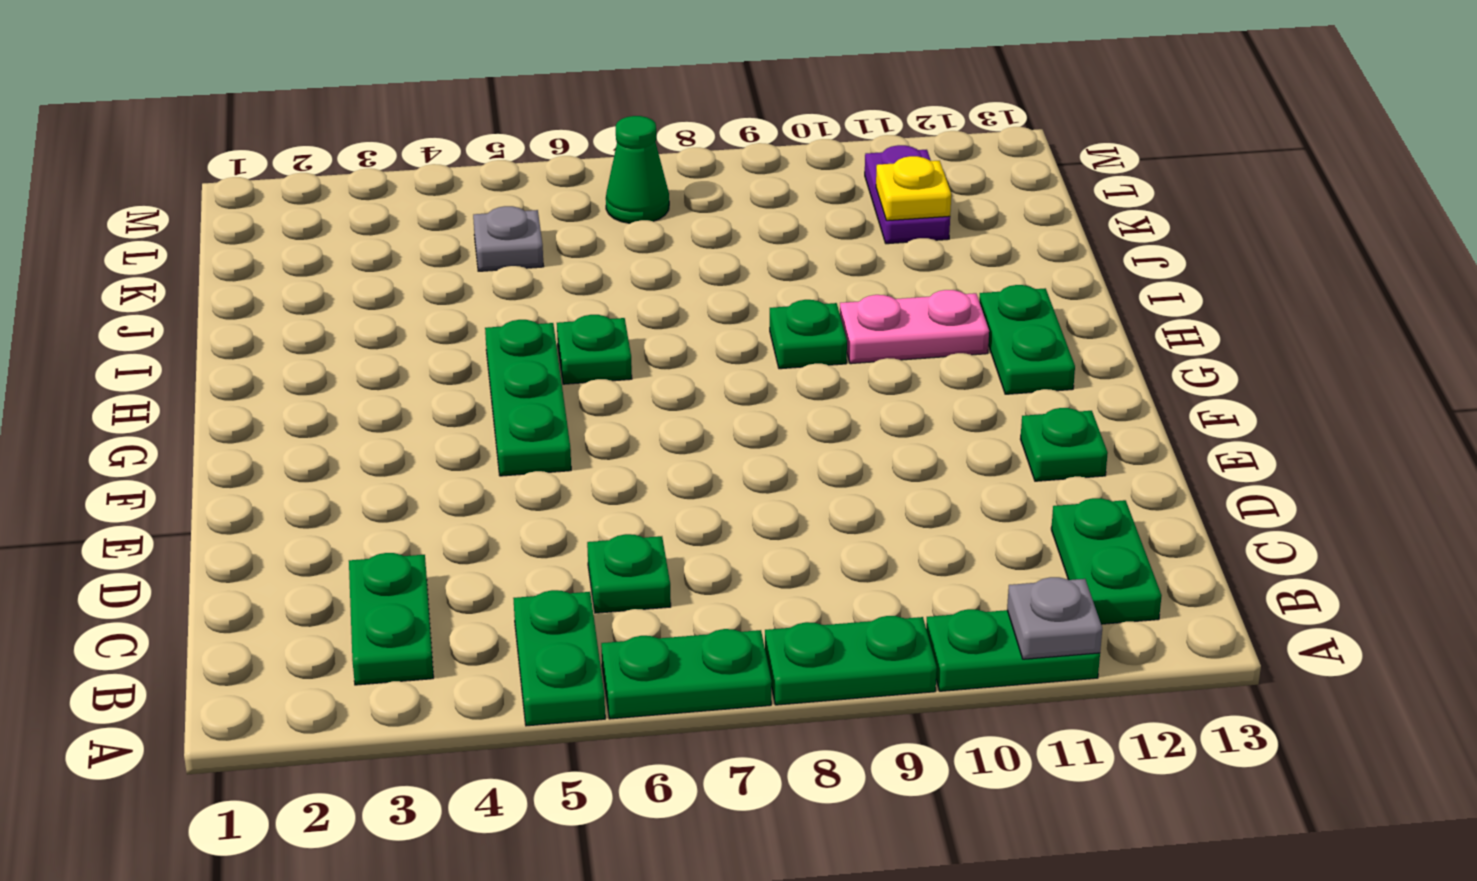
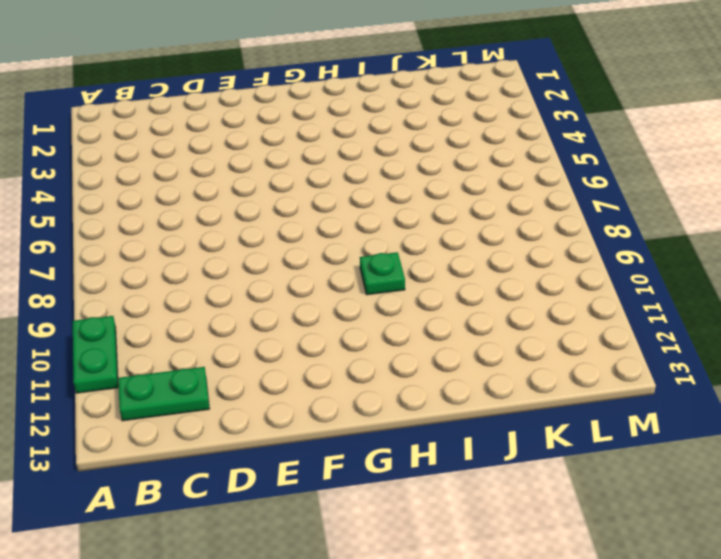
none -> green 1x2 plate [513,590,605,726]
none -> green 1x2 plate [601,629,772,719]
none -> green 1x2 plate [765,616,937,705]

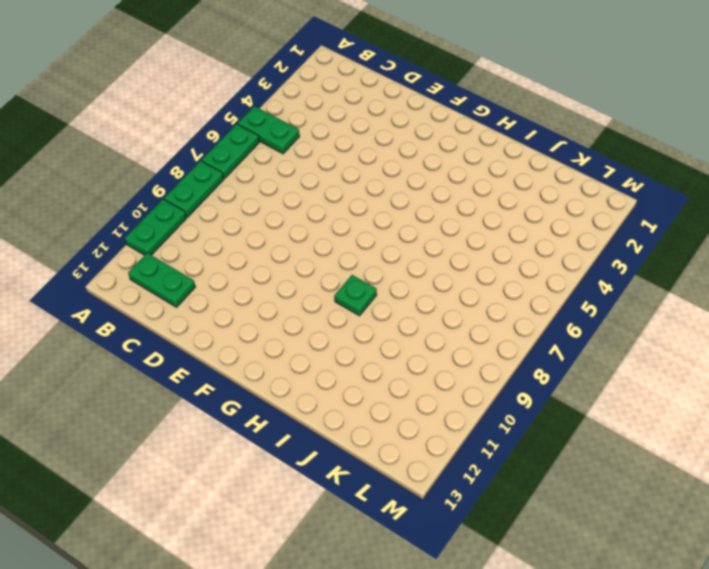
none -> green 1x2 plate [349,553,434,685]
none -> green 1x1 plate [587,534,671,613]
none -> green 1x1 plate [1021,408,1108,481]

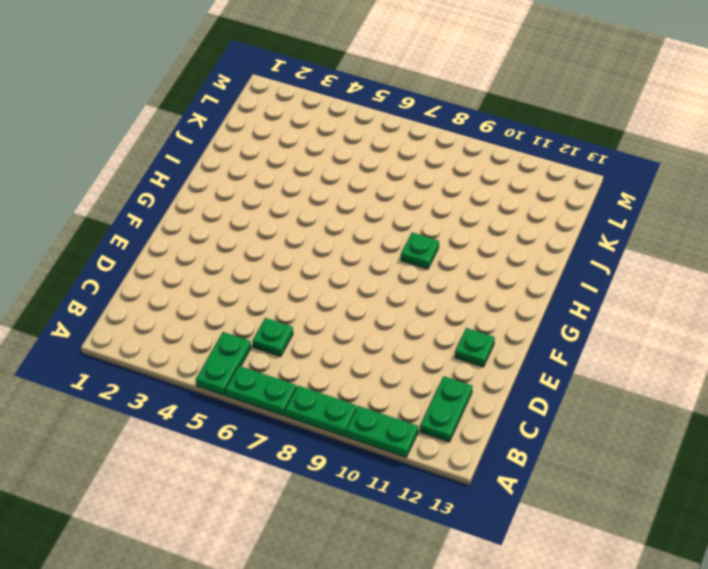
none -> green 1x2 plate [349,553,434,685]
none -> green 1x3 plate [485,320,571,476]
none -> green 1x2 plate [979,285,1075,394]

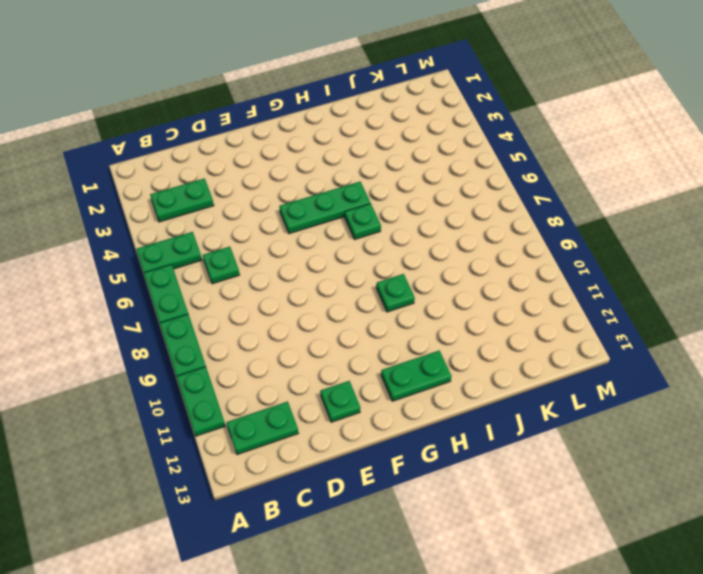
none -> pink 1x2 plate [840,290,989,364]
none -> grey 1x1 plate [473,206,544,271]
none -> purple 1x2 plate [865,145,950,244]

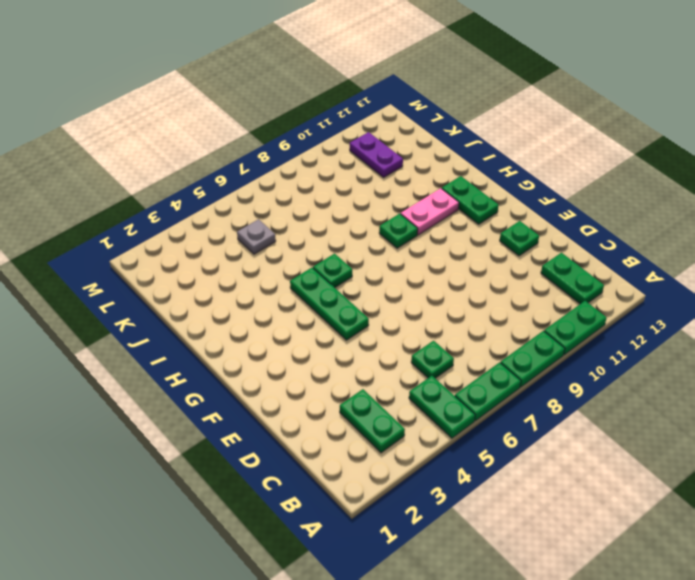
none -> green 1x1 cone [606,116,669,223]
none -> grey 1x1 plate [1007,577,1102,659]
none -> yellow 1x1 plate [876,156,951,221]

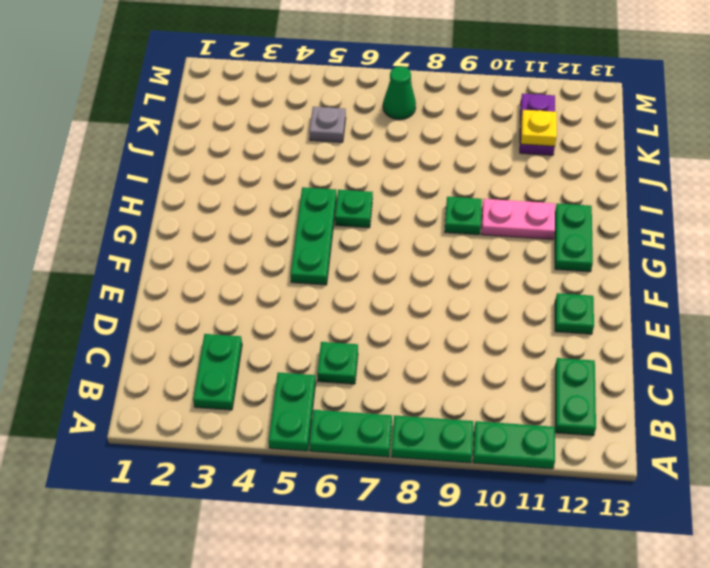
none -> grey 1x1 plate [1007,577,1102,659]

